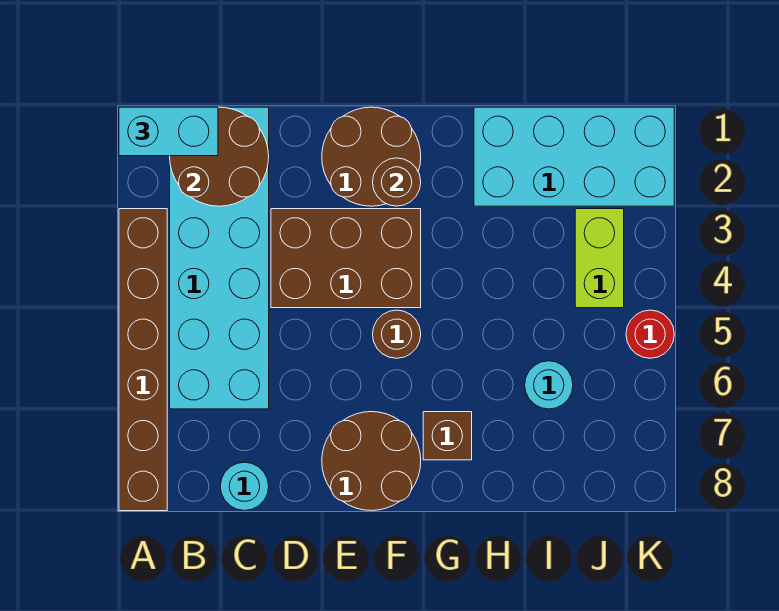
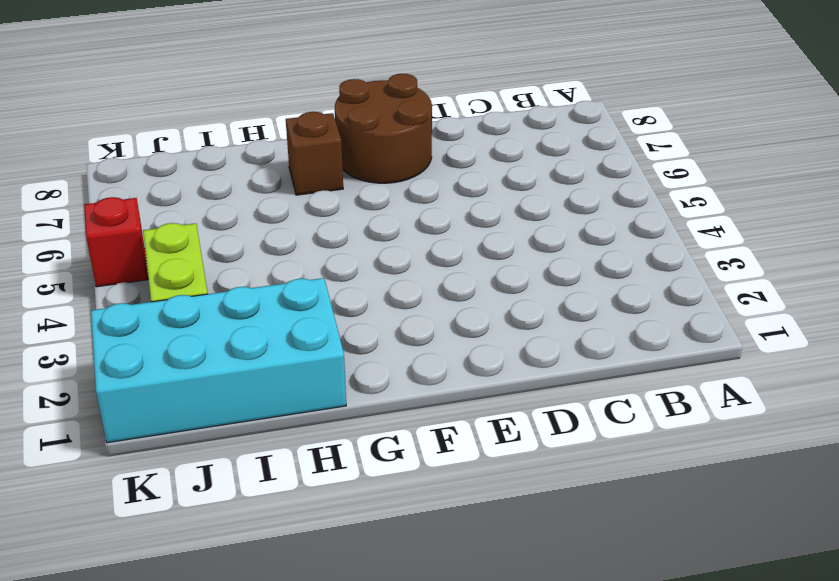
red 1x1 brick [84,197,148,287] -> red 1x1 round brick [626,310,674,358]
none -> brown 1x6 brick [119,209,167,511]
none -> cyan 2x6 brick [170,107,269,409]
none -> cyan 1x1 round brick [220,462,269,511]

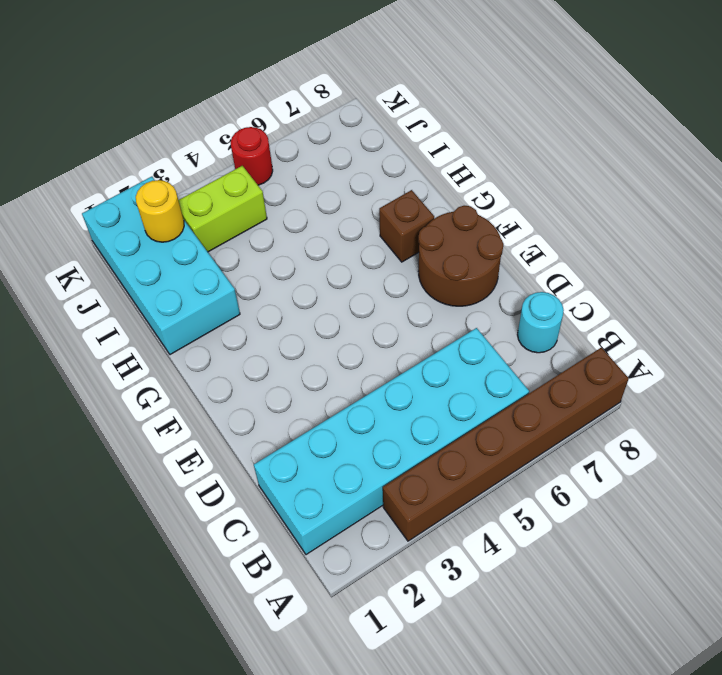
yellow 1x1 round brick [136,180,184,242] -> none
none -> brown 2x3 brick [271,209,421,308]
none -> brown 2x2 round brick [322,107,421,206]
none -> brown 1x1 round brick [373,310,421,358]

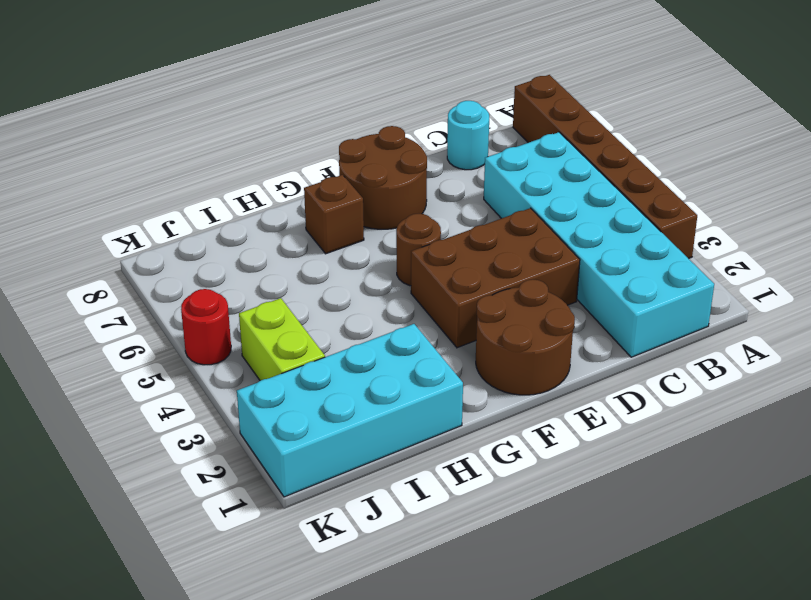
none -> cyan 1x1 round brick [525,361,573,409]
none -> brown 2x2 round brick [170,107,269,206]
none -> brown 1x1 round brick [373,158,421,206]

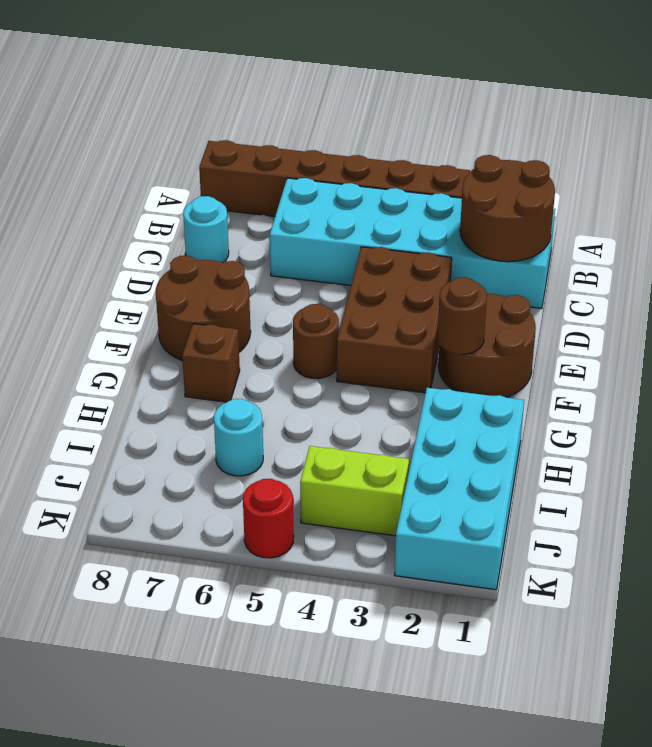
none -> cyan 1x2 brick [119,107,218,156]

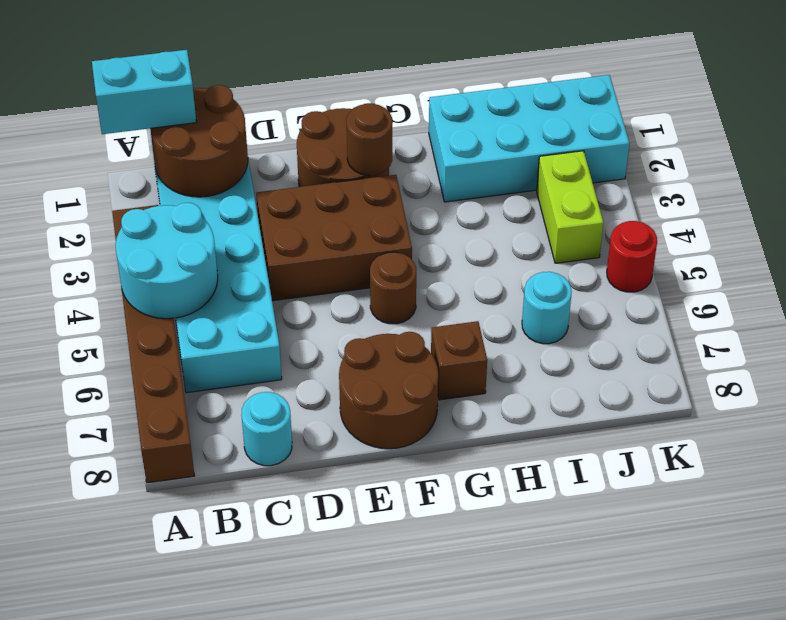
cyan 2x2 round brick [116,203,218,319] -> none

